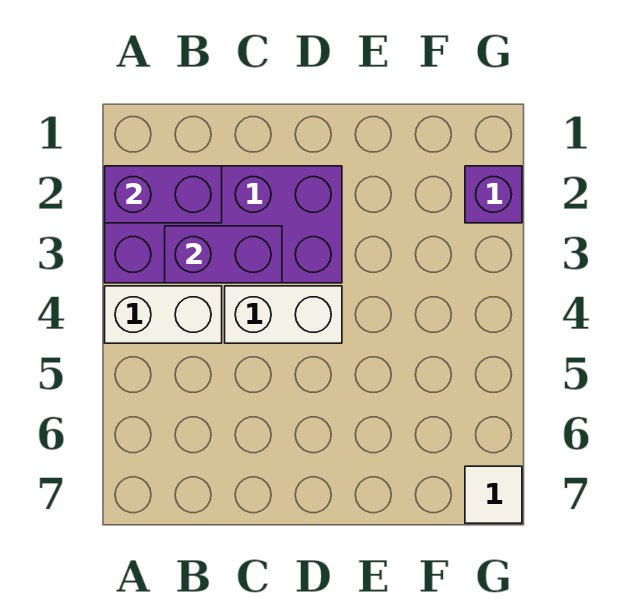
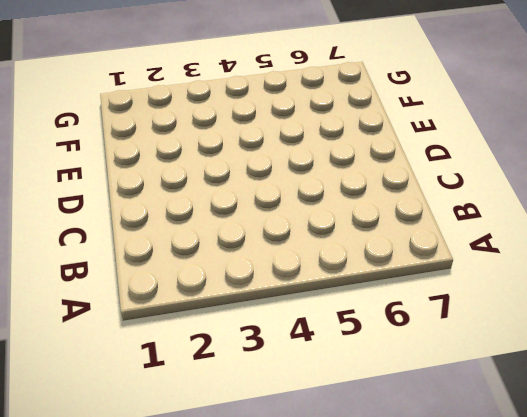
none -> purple 2x4 brick [105,166,342,283]
none -> white 1x2 brick [105,286,222,343]

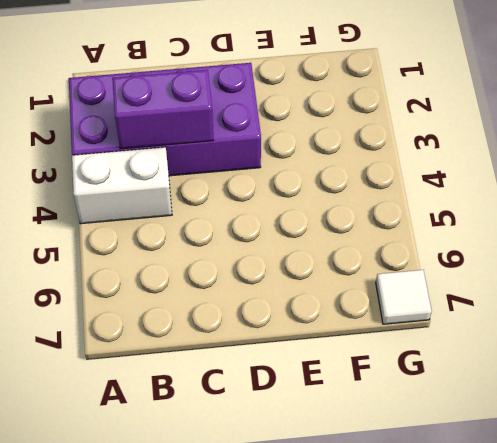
none -> white 1x2 brick [225,286,342,343]
none -> purple 1x1 brick [465,166,522,223]

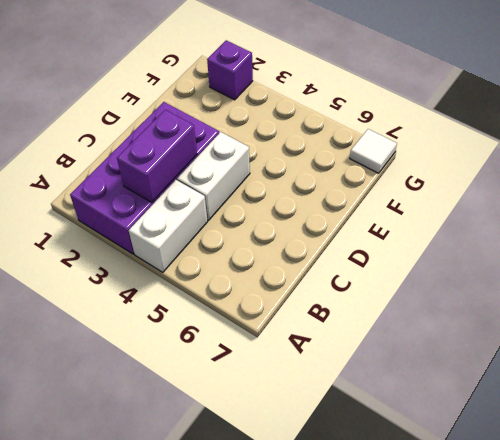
none -> purple 1x2 brick [105,166,222,223]

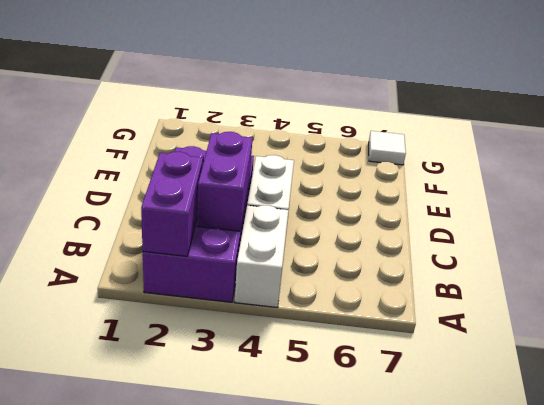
none -> purple 1x1 brick [465,166,522,223]

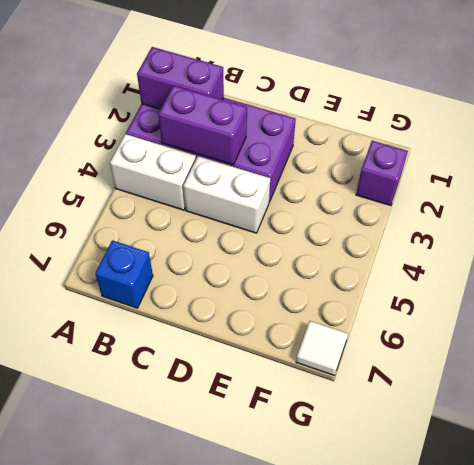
blue 1x1 brick [95,240,153,308] -> none

